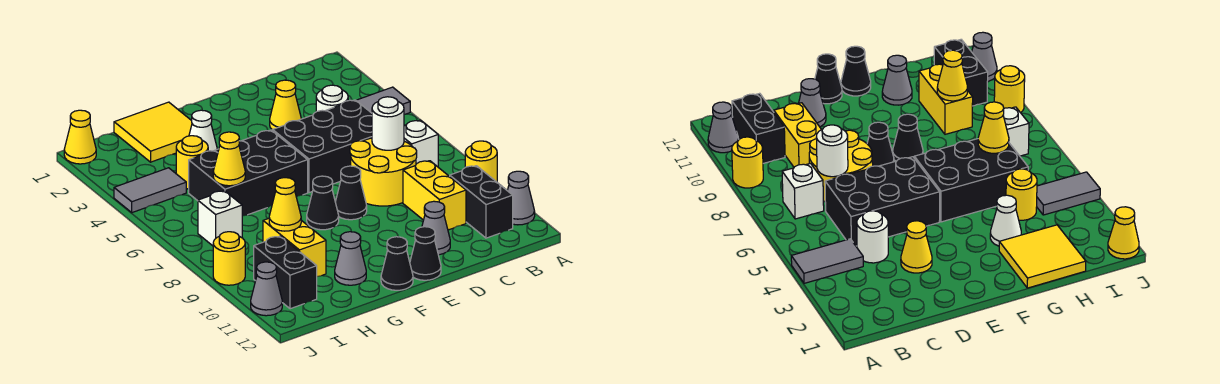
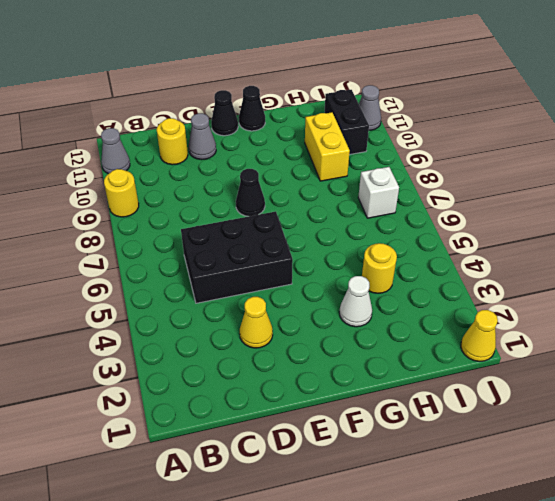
yellow 1x1 round brick [157,118,188,165] -> yellow 1x1 round brick moved to [213,232,245,285]
none -> grey 1x2 tile [356,87,410,114]
none -> white 1x1 brick [404,120,438,167]
none -> black 1x2 brick [450,166,513,238]
none -> white 1x1 round brick [316,85,348,112]

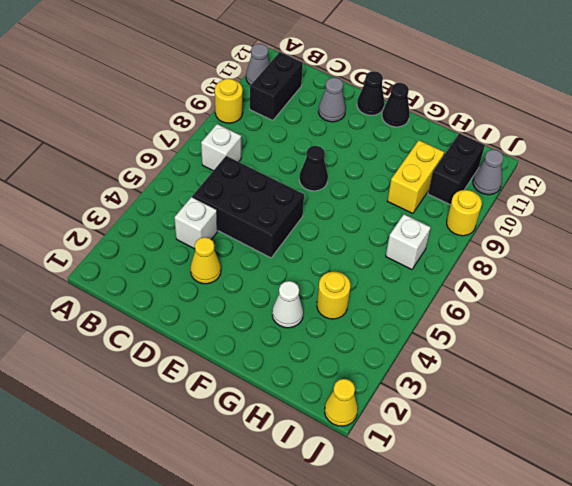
white 1x1 brick [174,197,218,249] -> white 1x1 round brick [316,85,348,112]
none -> grey 1x2 tile [356,87,410,114]
none -> yellow 2x2 round brick [350,138,417,206]
none -> yellow 1x2 brick [403,161,466,230]
none -> black 2x3 brick [189,130,308,216]

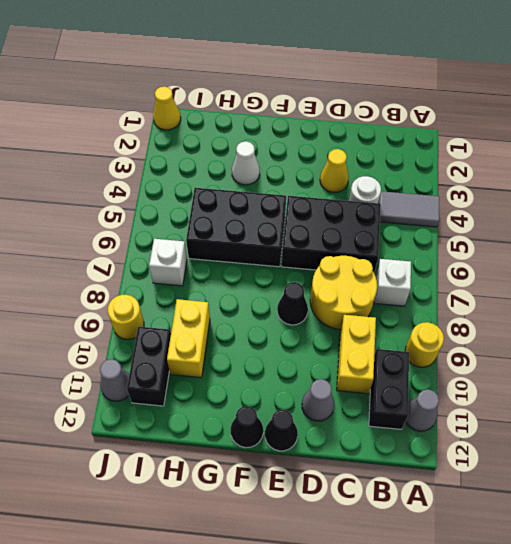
none -> black 1x1 cone [307,176,339,230]
none -> yellow 2x2 tile [114,102,192,162]
none -> grey 1x1 cone [335,232,366,285]
none -> yellow 1x1 round brick [176,136,208,189]

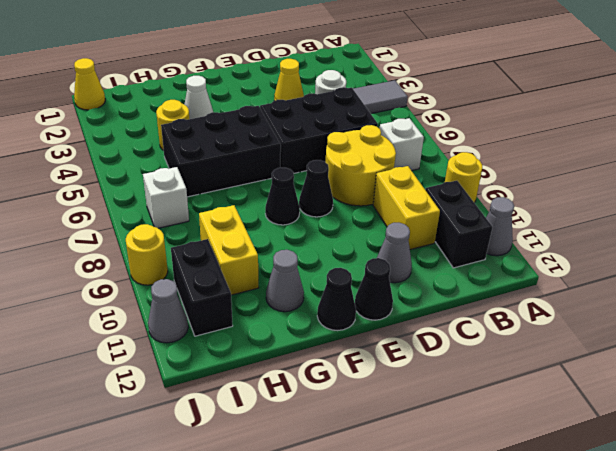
none -> yellow 2x2 tile [114,102,192,162]
none -> grey 1x2 tile [114,168,186,213]
none -> white 1x1 round brick [372,97,404,150]
none -> yellow 1x1 cone [213,132,245,186]

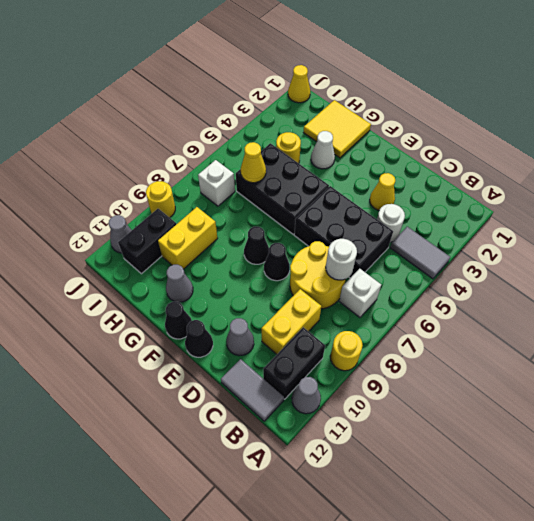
grey 1x2 tile [221,359,284,421] -> grey 1x2 tile moved to [114,168,186,213]
none -> yellow 1x1 cone [269,178,301,231]

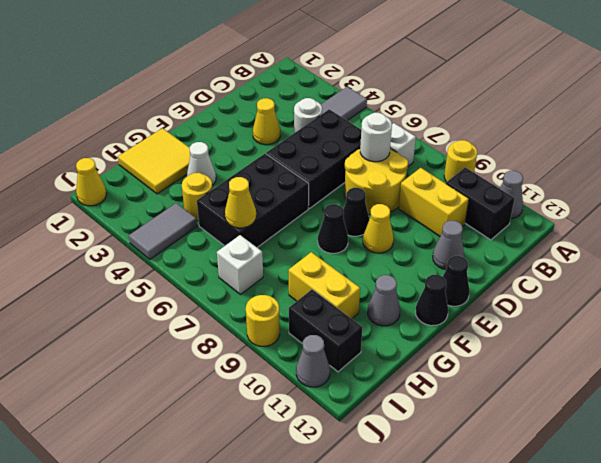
yellow 1x1 cone [363,204,394,253] -> yellow 1x1 cone moved to [269,178,301,231]

